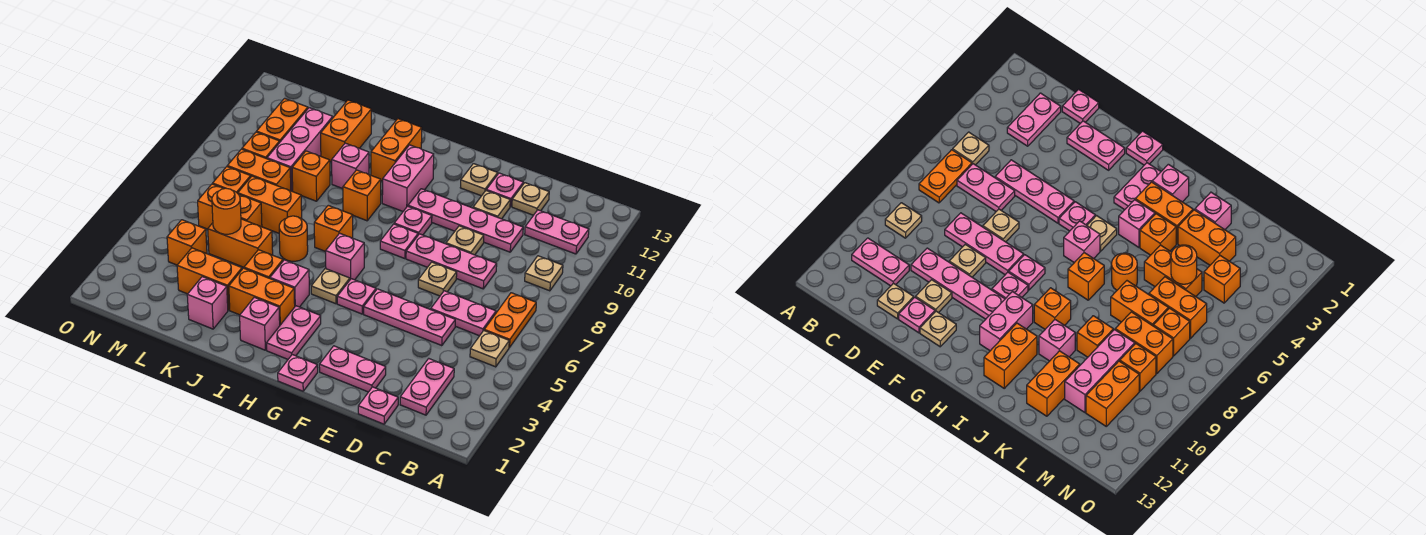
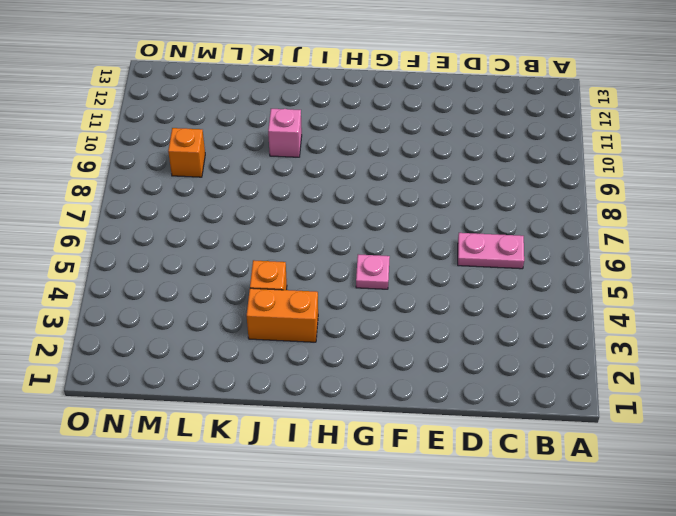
none -> tan 1x1 plate [470,331,509,367]
none -> orange 1x2 plate [484,293,536,347]
none -> tan 1x1 plate [525,256,563,291]
none -> pink 1x2 plate [525,210,589,254]

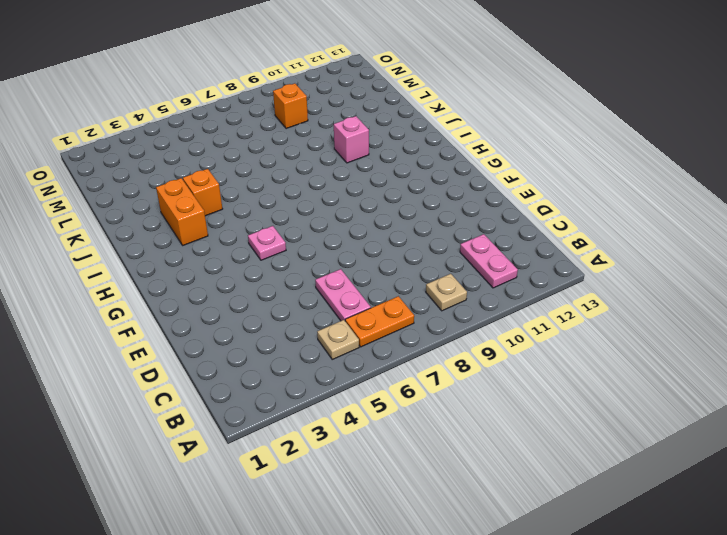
none -> pink 1x2 plate [400,359,454,415]
none -> pink 1x1 plate [358,387,398,424]
none -> pink 1x3 plate [364,289,455,346]
none -> pink 1x3 plate [406,234,497,289]

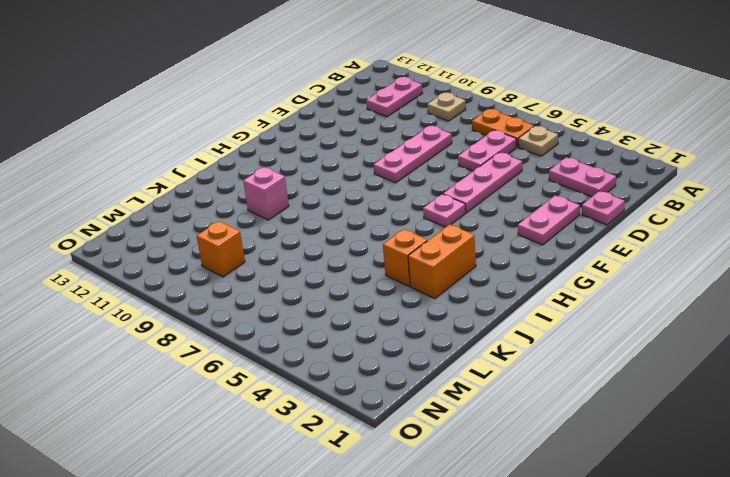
none -> pink 1x4 plate [408,189,523,252]
none -> tan 1x1 plate [512,183,549,215]
none -> tan 1x1 plate [418,262,457,296]
none -> tan 1x1 plate [446,226,484,255]

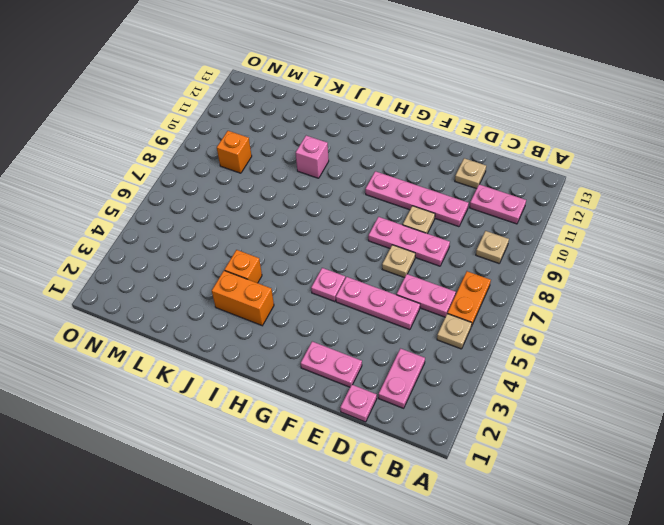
none -> tan 1x1 plate [473,191,510,219]
none -> pink 1x1 plate [486,173,523,207]
none -> tan 1x1 plate [460,164,498,196]
none -> pink 1x1 plate [278,355,318,391]

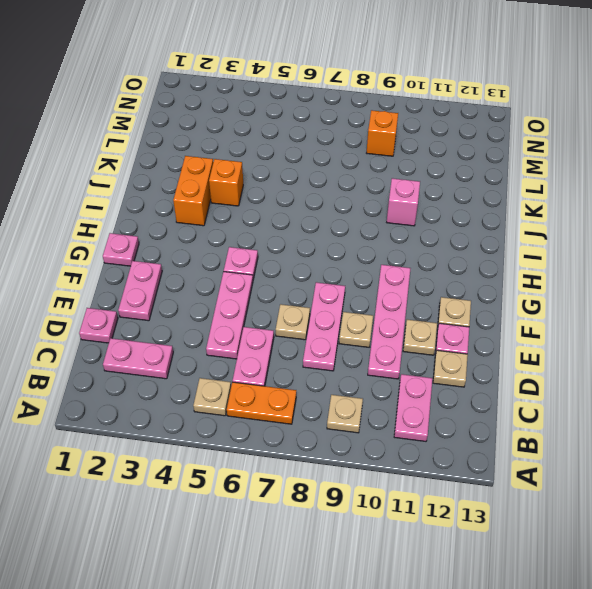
none -> pink 1x1 plate [380,224,418,259]
none -> pink 1x1 plate [394,206,432,235]
none -> pink 1x2 plate [266,306,321,359]
none -> tan 1x1 plate [311,269,350,304]

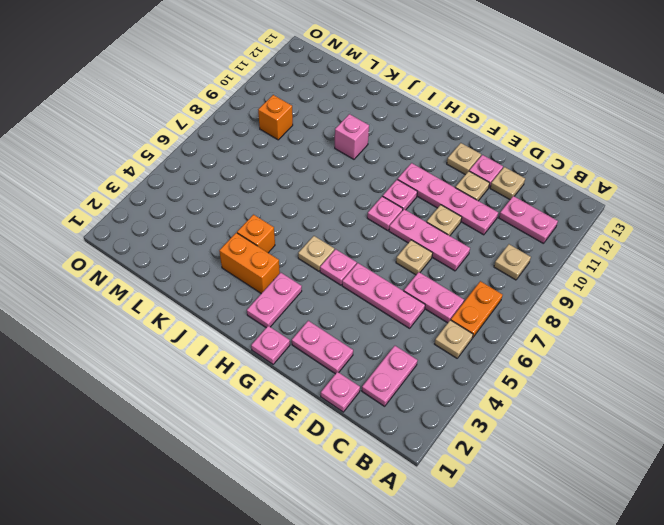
none -> pink 1x1 brick [326,233,364,280]
none -> pink 1x2 brick [382,145,434,211]
none -> pink 1x1 brick [240,297,280,350]
none -> pink 1x1 brick [270,260,309,307]

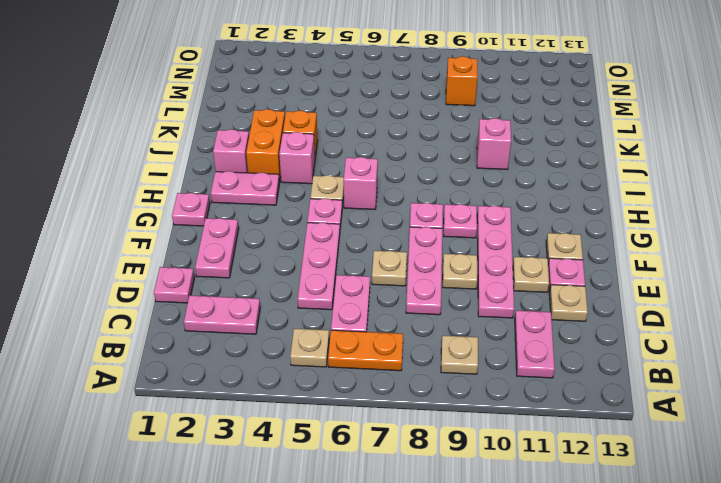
none -> pink 1x2 brick [382,145,434,211]
none -> orange 1x1 brick [314,205,353,252]
none -> orange 1x1 brick [343,170,381,221]
none -> orange 1x2 brick [371,119,422,181]

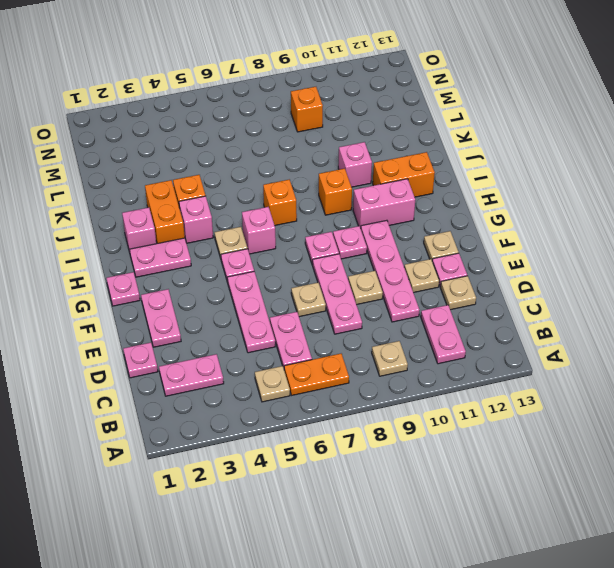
none -> orange 1x1 round brick [279,216,308,261]
none -> pink 1x1 brick [187,277,228,329]
none -> orange 1x2 brick [177,248,242,310]
none -> orange 1x2 brick [208,219,273,267]

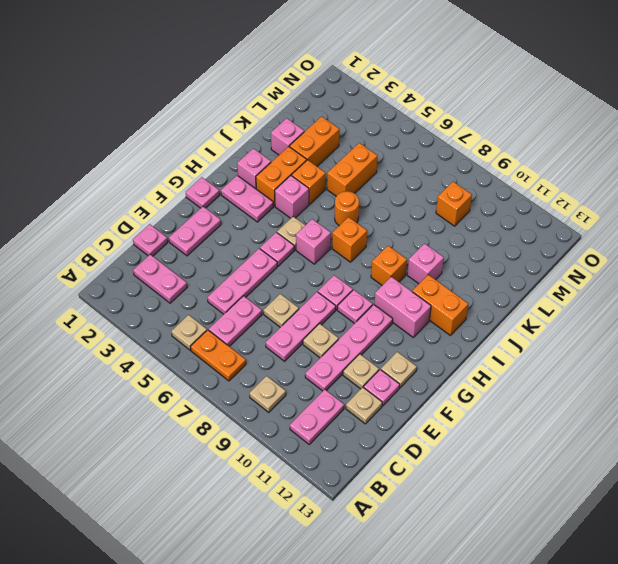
none -> orange 1x2 brick [238,176,302,233]
none -> orange 1x1 brick [292,151,330,201]
none -> orange 1x2 brick [321,100,371,162]
none -> orange 1x2 brick [198,184,262,229]

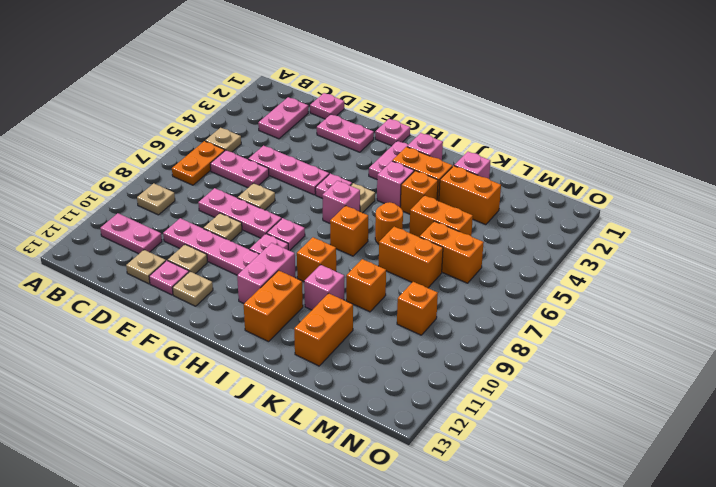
none -> orange 1x2 brick [227,149,291,191]
none -> pink 1x3 brick [267,108,333,191]
none -> orange 1x1 brick [167,220,207,265]
none -> orange 1x1 brick [213,167,251,193]

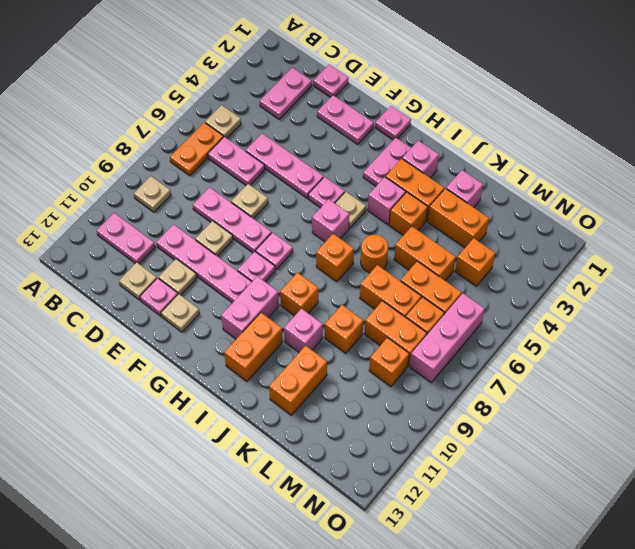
pink 1x3 brick [410,293,485,383] -> pink 1x3 brick moved to [267,108,333,191]
none -> orange 1x2 brick [257,98,308,142]
none -> orange 1x1 round brick [212,188,241,234]

